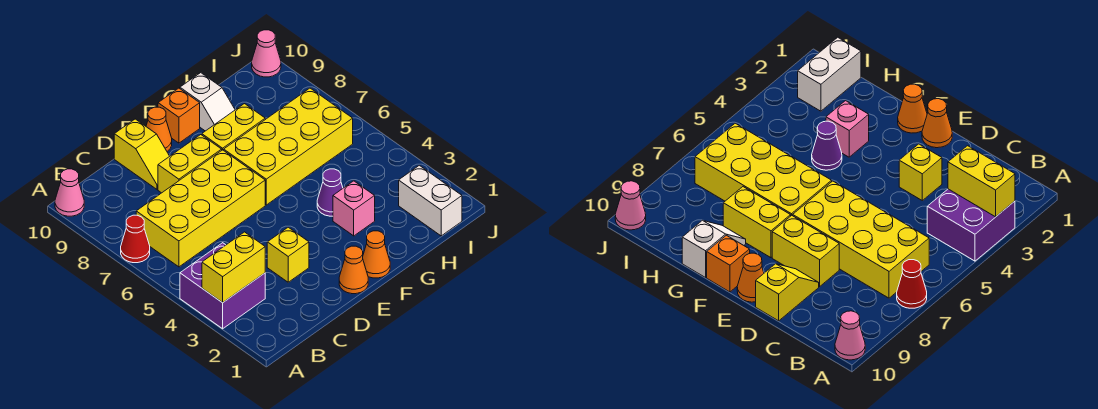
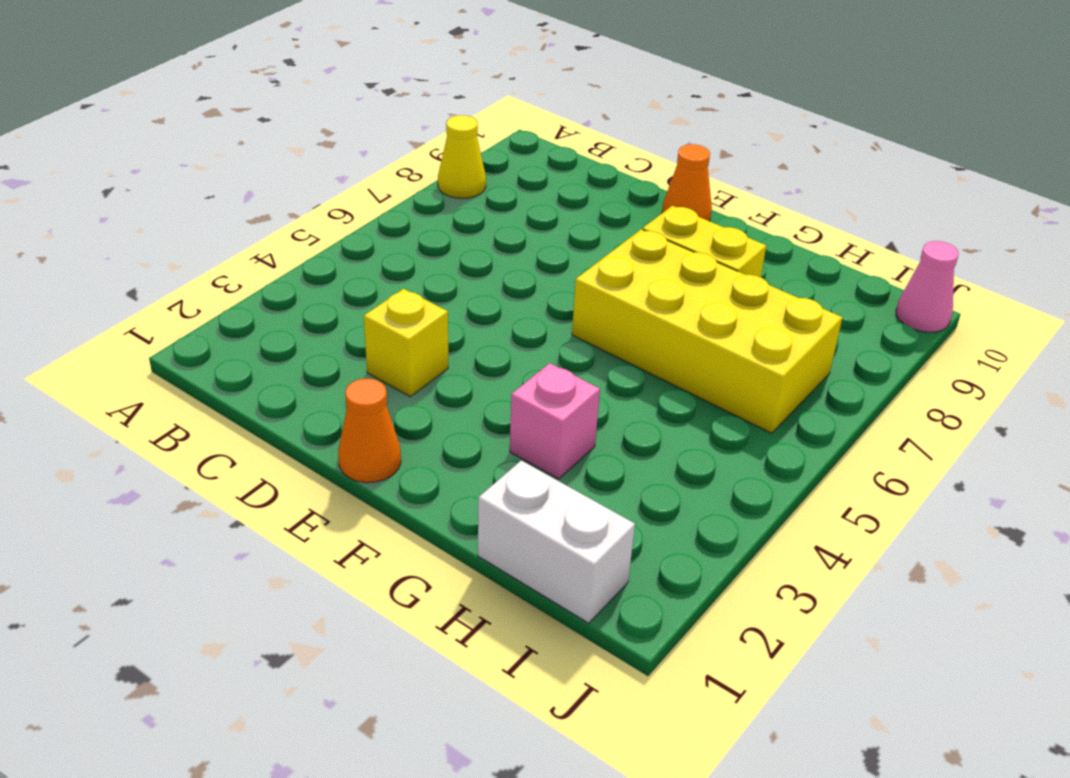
yellow 1x1 cone [438,115,486,198] -> none
white 1x2 brick [478,461,635,623] -> white 1x2 brick turned to [399,165,462,236]
none -> purple 2x2 brick [180,243,265,329]
none -> red 1x1 cone [121,215,150,263]
none -> pink 1x1 cone [55,169,84,216]

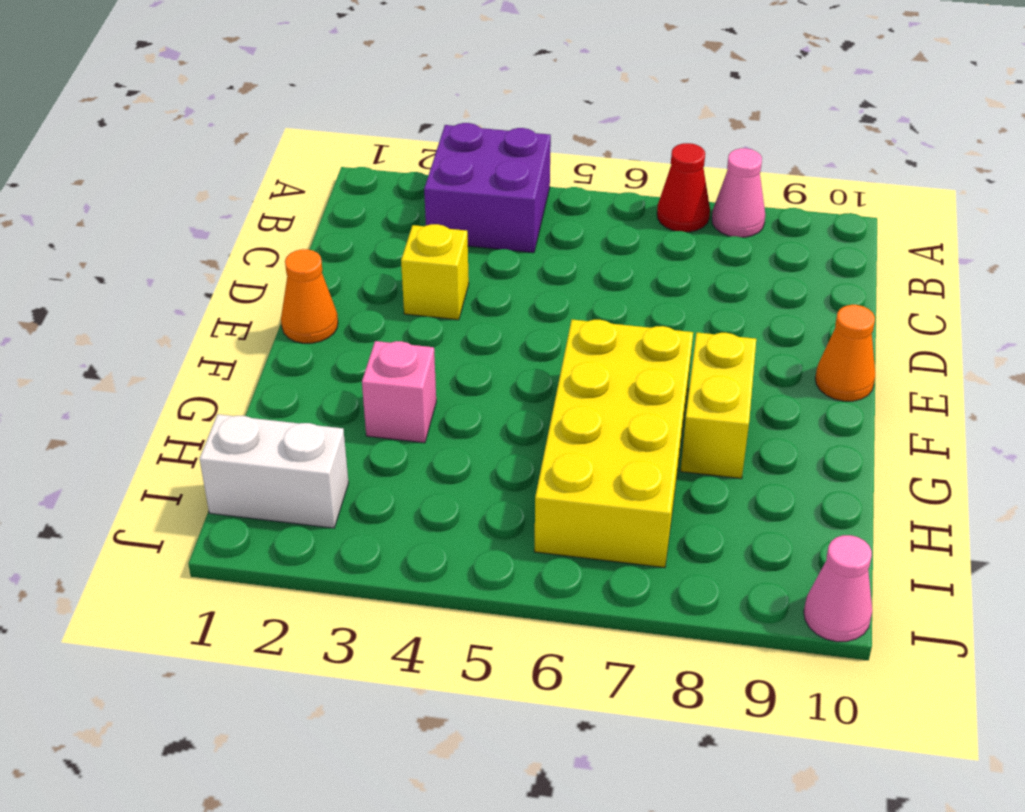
pink 1x1 cone [712,148,765,237] -> pink 1x1 cone moved to [55,169,84,216]
none -> yellow 2x4 brick [136,150,265,267]
none -> yellow 1x2 brick [158,135,222,193]
none -> yellow 1x2 slope [114,119,170,189]

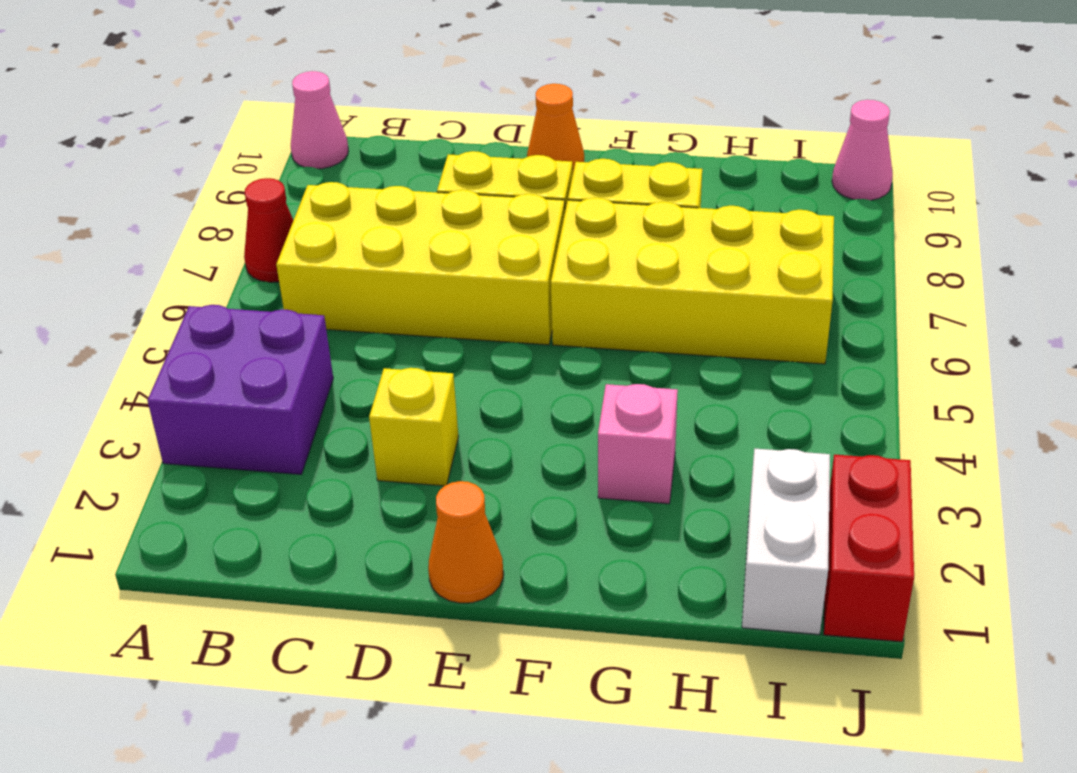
red 1x2 brick [824,454,914,642] -> none
none -> yellow 1x2 slope [114,119,170,189]
none -> orange 1x1 cone [363,231,390,278]
none -> orange 1x1 brick [158,88,200,143]

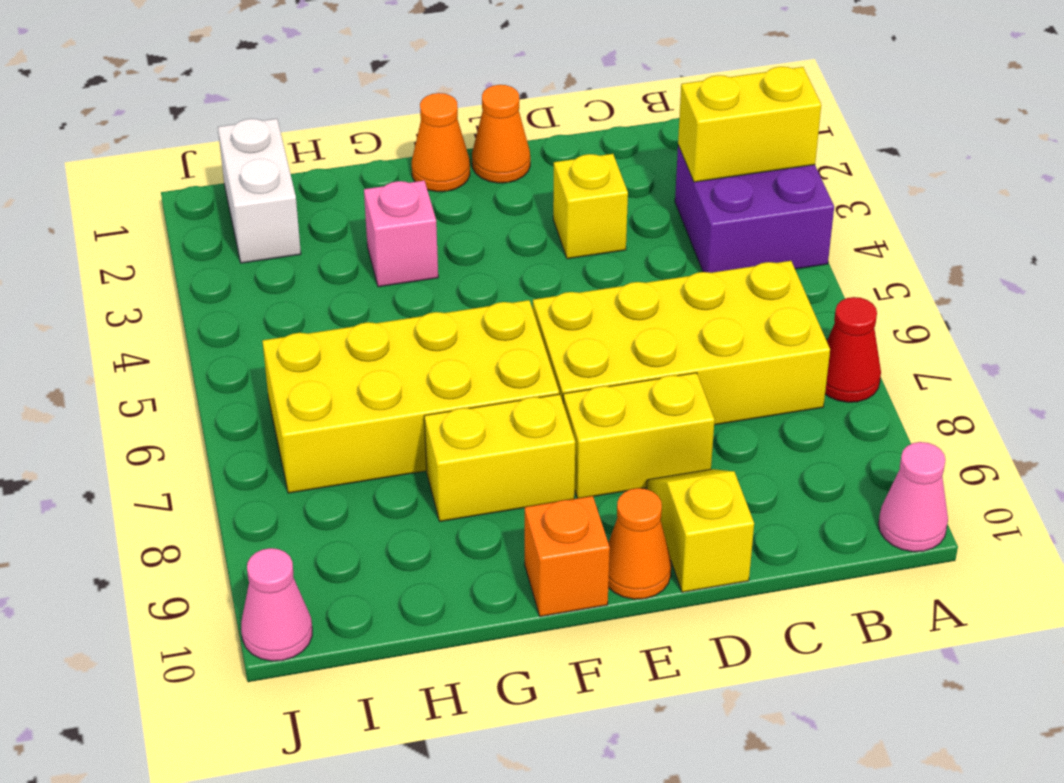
none -> purple 1x1 cone [317,169,343,216]
none -> white 1x2 slope [180,73,235,131]

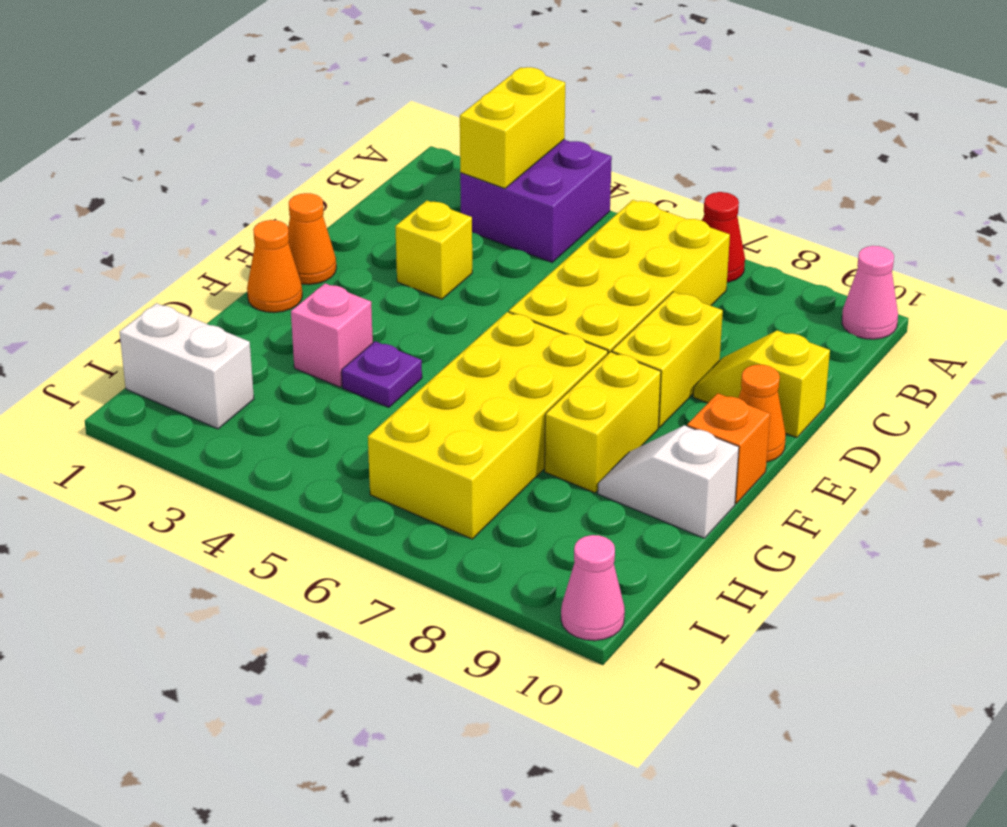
purple 1x1 plate [342,341,422,407] -> purple 1x1 cone [317,169,343,216]

